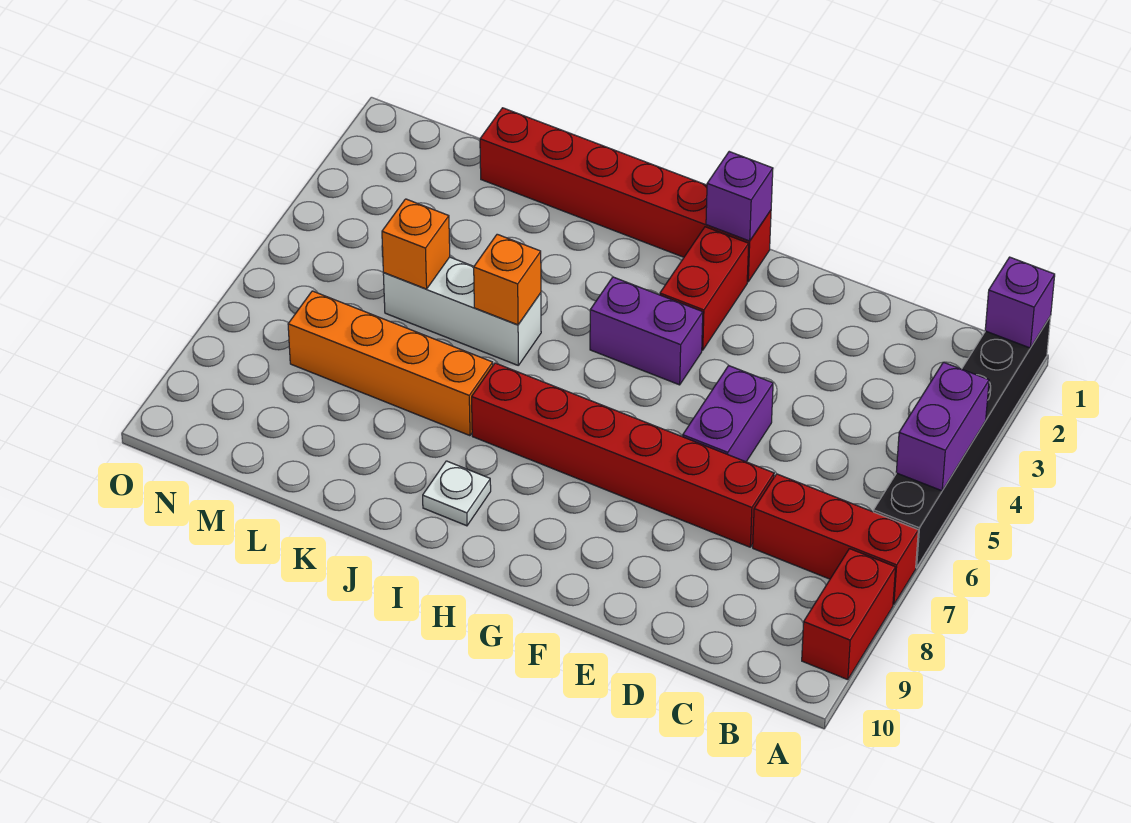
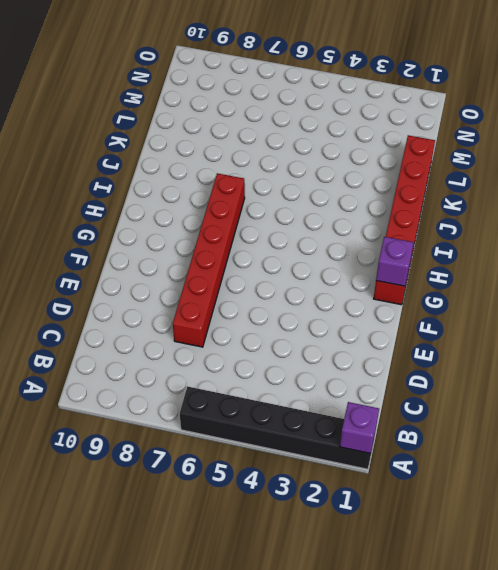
none -> red 1x3 brick [753,474,918,605]
none -> red 1x2 brick [802,549,896,680]
none -> purple 1x2 brick [683,365,773,462]

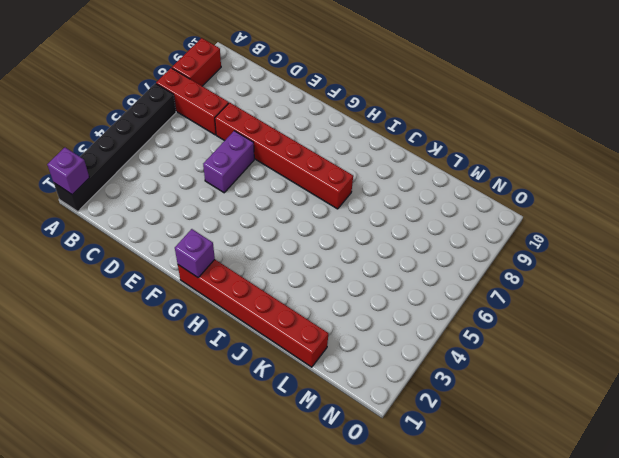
none -> red 1x2 brick [660,227,749,350]
none -> purple 1x2 brick [590,277,703,385]
none -> white 1x1 plate [423,461,491,526]

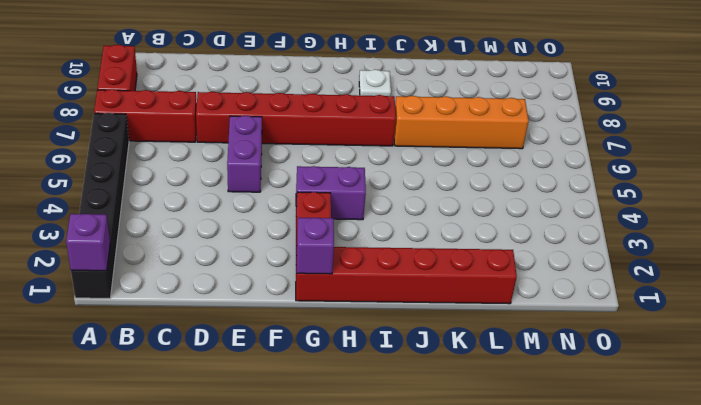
none -> white 1x3 brick [383,257,541,365]
none -> purple 1x2 brick [896,362,989,491]
none -> orange 1x1 brick [474,234,541,325]

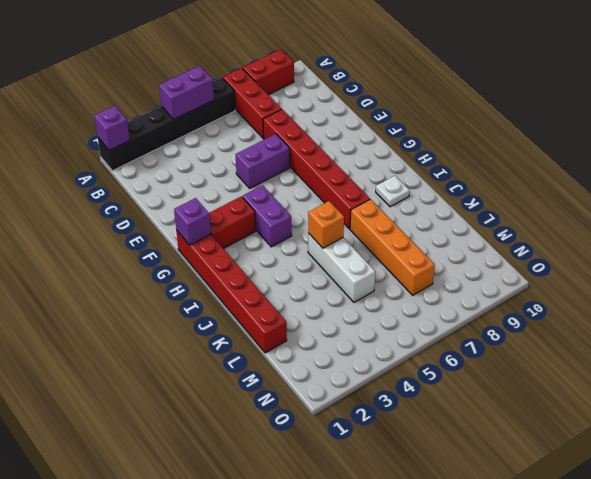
none -> orange 1x1 brick [382,199,450,289]

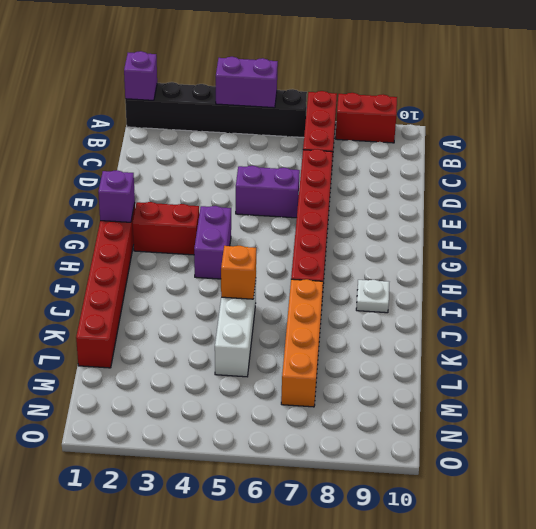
none -> orange 1x1 brick [382,199,450,289]

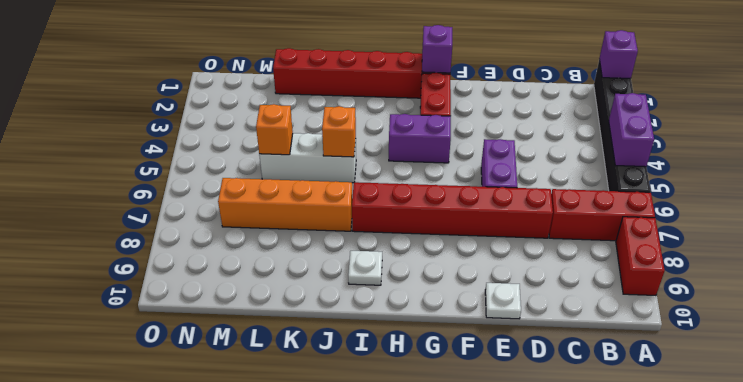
white 1x1 plate [485,283,521,319] -> none

